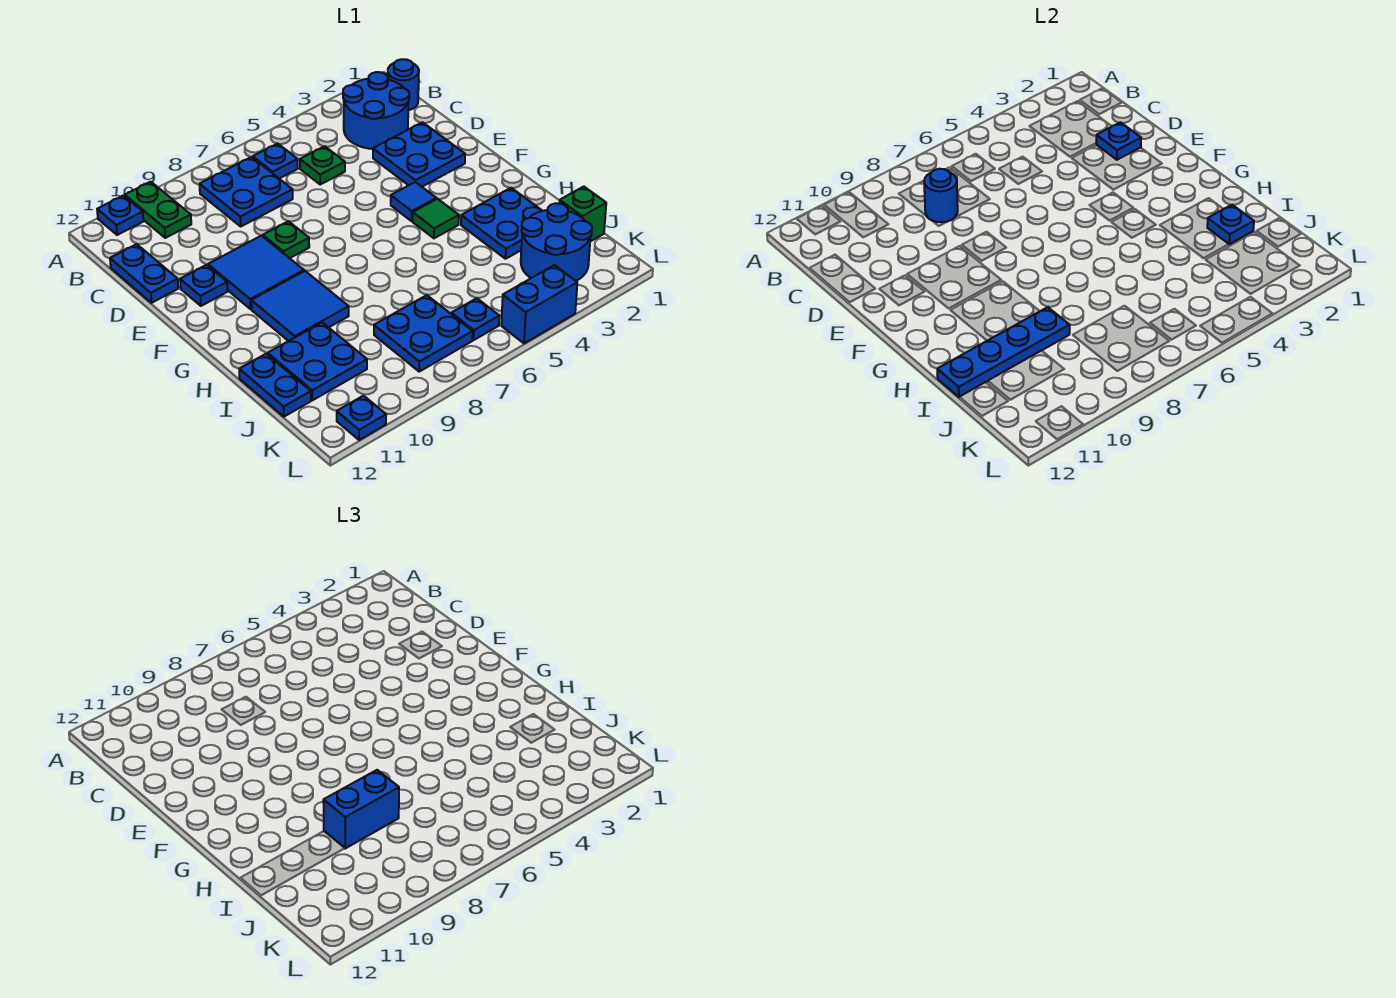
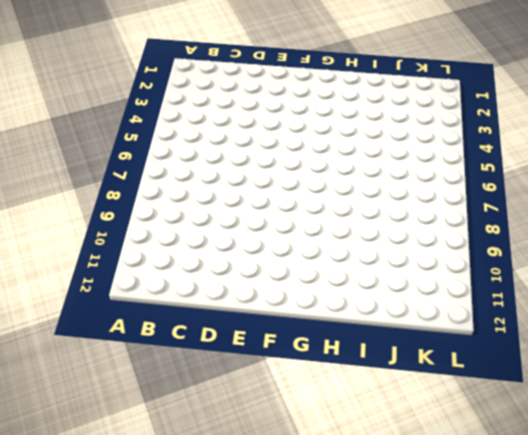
none -> green 1x2 plate [125,182,191,238]
none -> blue 1x1 plate [97,195,143,235]
none -> blue 1x1 round brick [388,59,419,110]

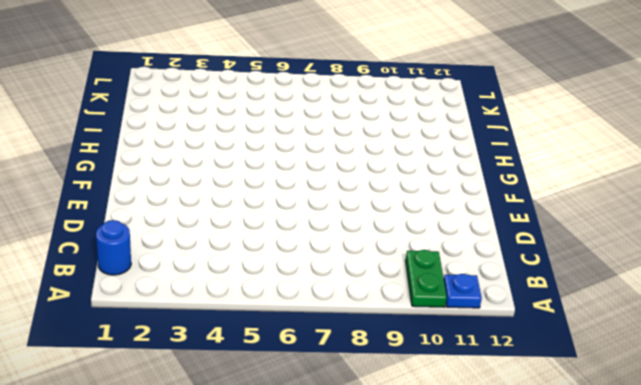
none -> blue 2x2 round brick [343,72,409,149]
none -> blue 1x1 plate [252,143,298,179]
none -> blue 2x2 plate [200,157,293,226]

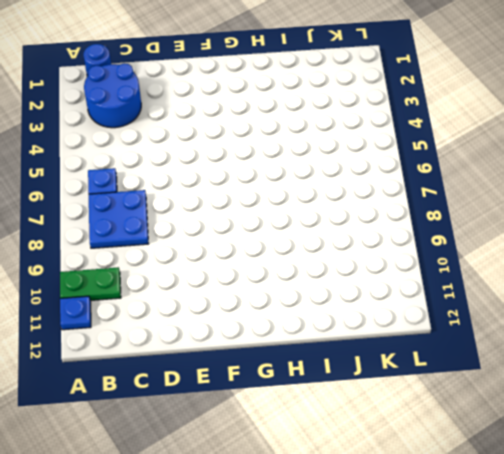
none -> green 1x1 plate [300,146,345,184]
none -> blue 1x2 plate [110,244,178,303]
none -> blue 2x2 plate [373,122,465,187]

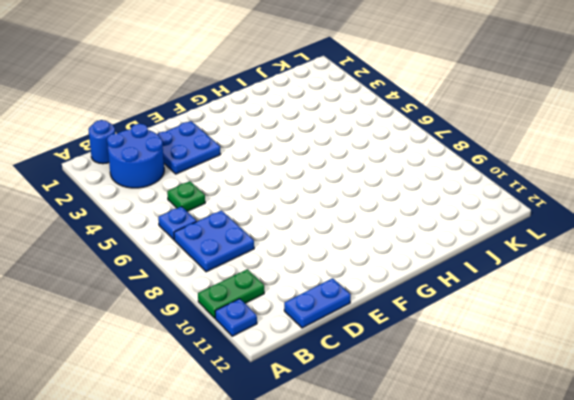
none -> green 1x1 plate [263,221,309,258]
none -> blue 2x2 tile [208,236,304,309]
none -> blue 1x1 plate [180,265,227,306]

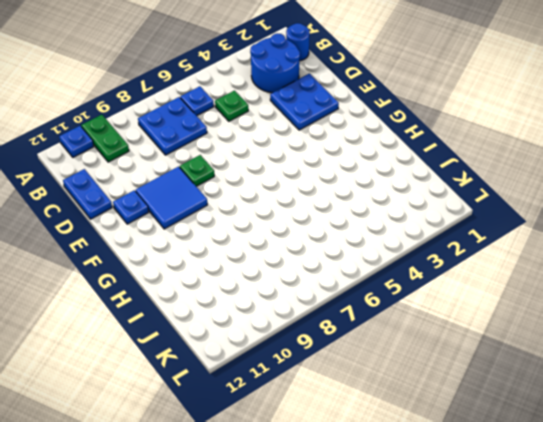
none -> blue 1x1 tile [391,182,436,221]
none -> green 1x1 tile [413,199,459,238]
none -> blue 2x2 tile [251,271,349,341]

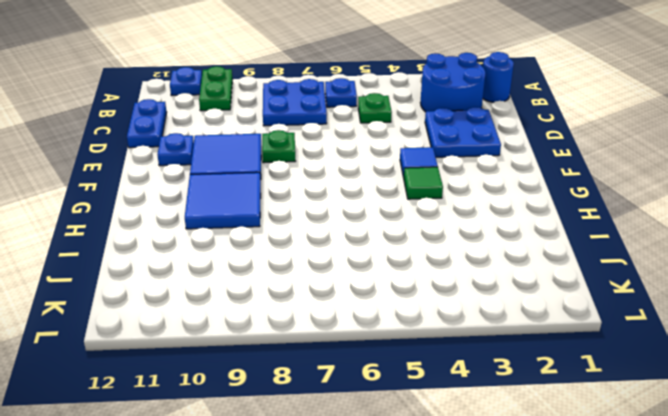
none -> blue 2x2 plate [461,188,542,259]
none -> blue 2x2 plate [268,323,367,400]
none -> blue 1x2 plate [239,354,311,417]

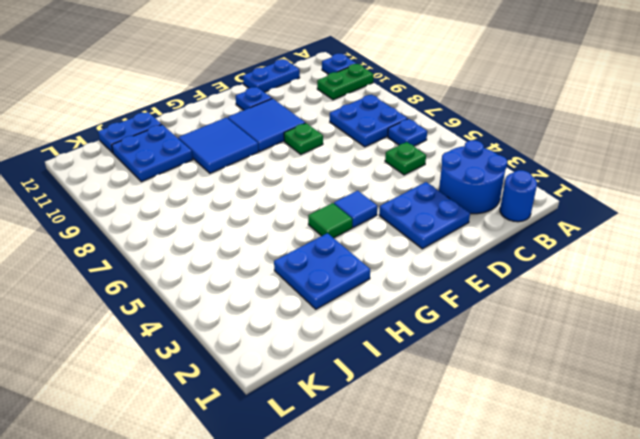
none -> green 1x1 brick [559,187,606,241]
none -> blue 2x2 round brick [521,203,592,281]
none -> blue 2x2 plate [374,295,473,372]

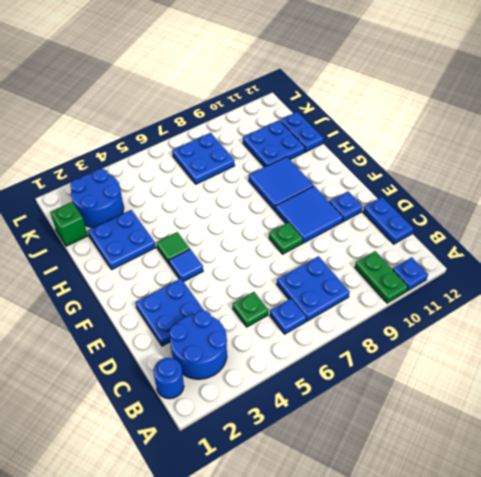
none -> blue 1x1 plate [451,298,499,340]
none -> blue 1x2 brick [501,265,577,343]
none -> blue 1x1 plate [337,396,386,440]

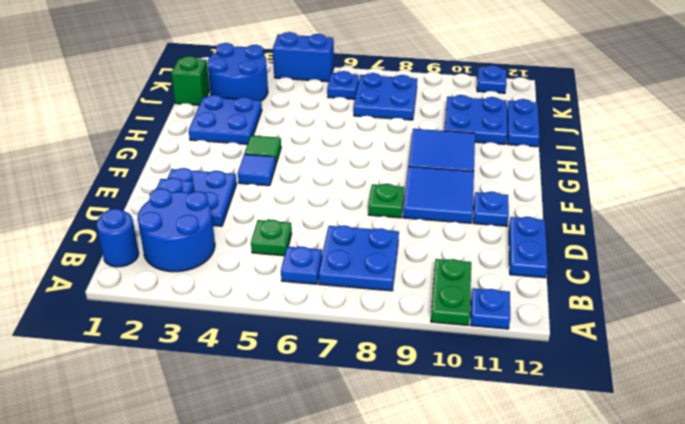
none -> blue 1x1 round brick [924,169,958,222]
none -> blue 1x1 plate [1207,205,1254,244]
none -> blue 1x4 plate [937,307,1070,397]

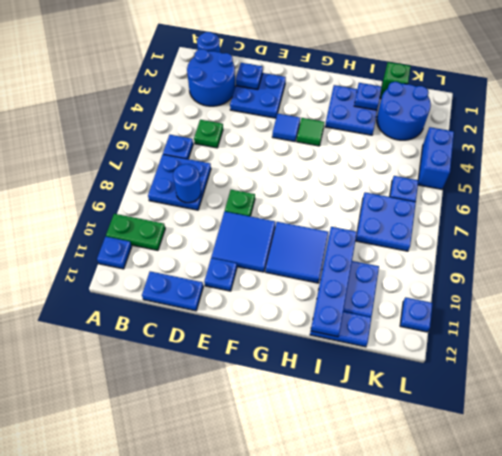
none -> blue 1x2 brick [323,770,399,848]

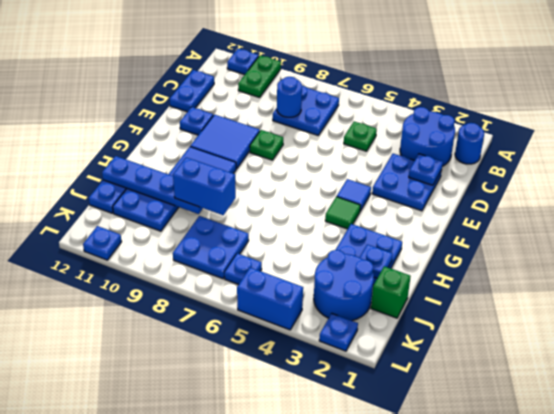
blue 1x1 plate [319,313,358,351] -> blue 1x1 plate moved to [252,143,298,179]

